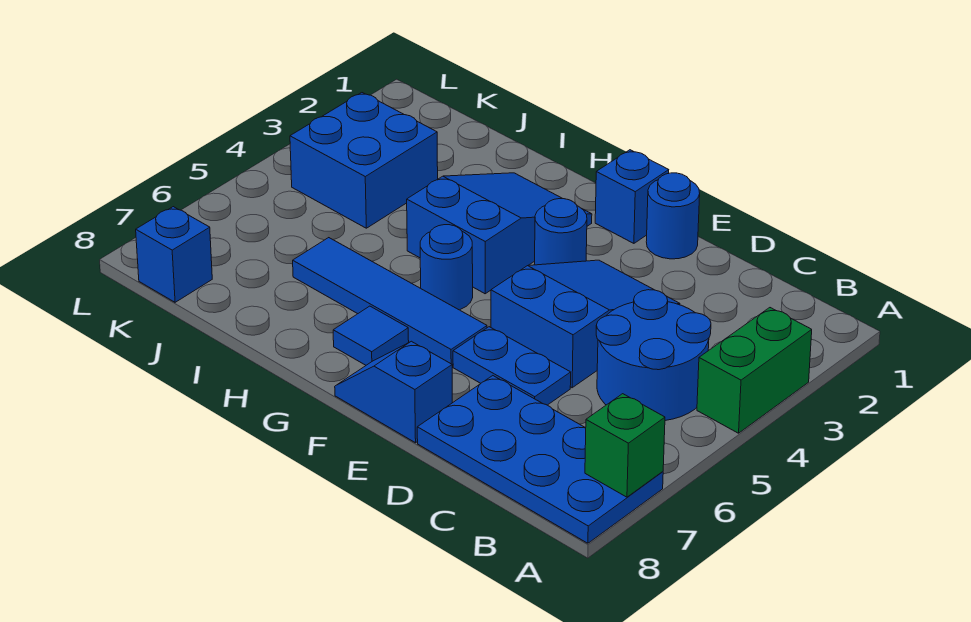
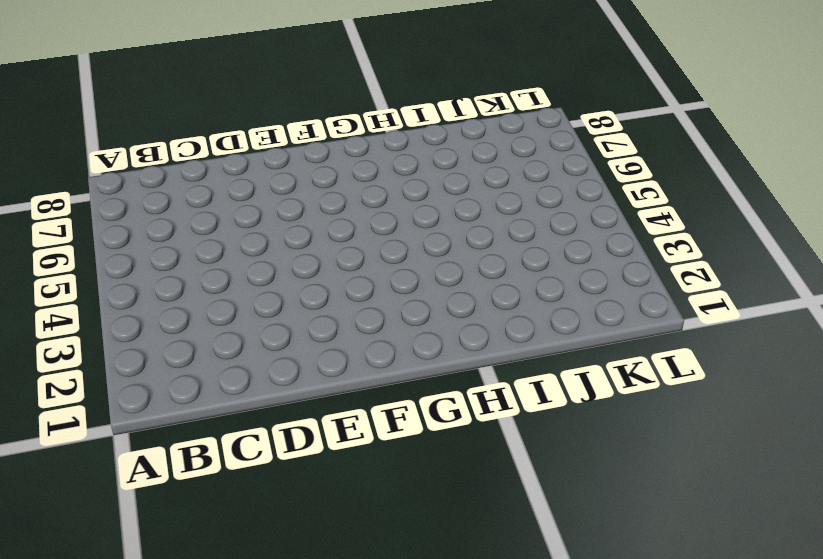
none -> green 1x2 brick [697,308,812,433]
none -> blue 2x4 plate [417,376,663,543]
none -> blue 2x2 round brick [596,290,711,421]

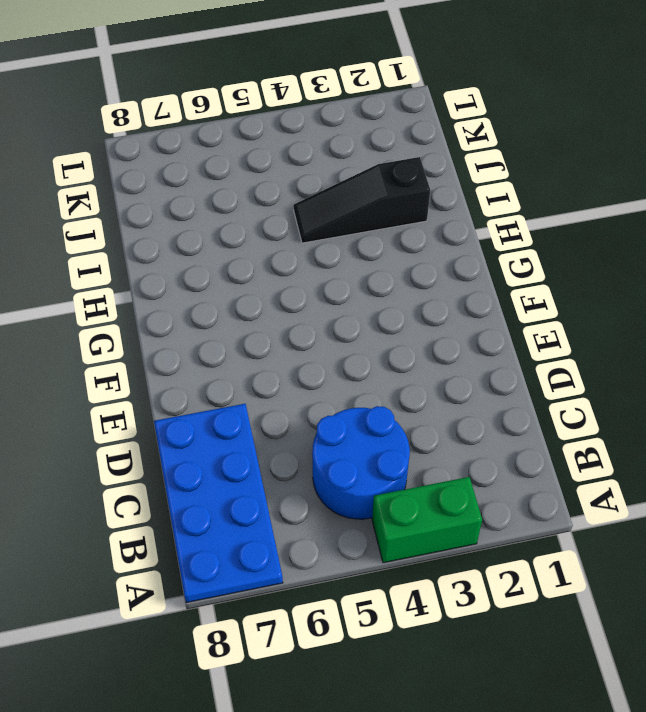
black 1x3 slope [293,157,430,243] -> none
none -> blue 2x3 slope [491,260,680,388]
none -> blue 1x2 plate [453,327,571,405]
none -> blue 1x1 round brick [646,173,700,259]

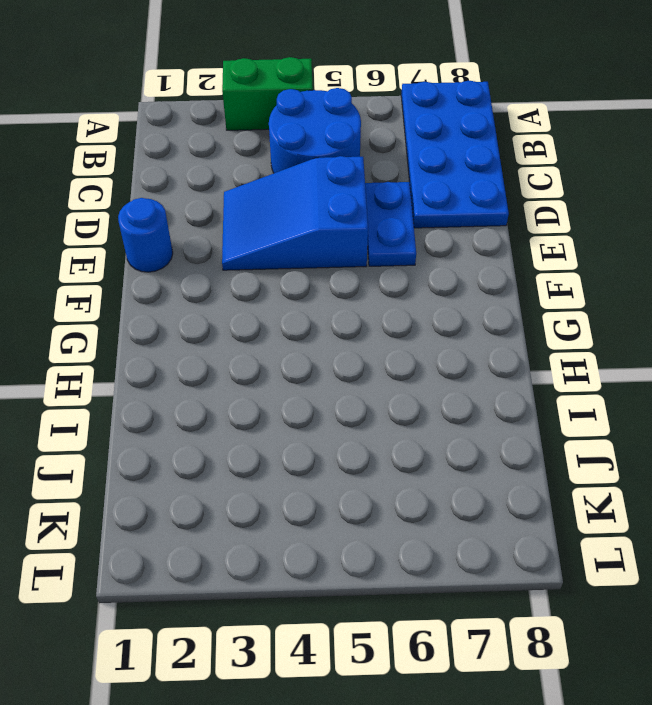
none -> blue 1x2 slope [335,341,452,443]
none -> blue 1x1 brick [595,150,669,243]
none -> blue 1x1 round brick [535,199,587,265]

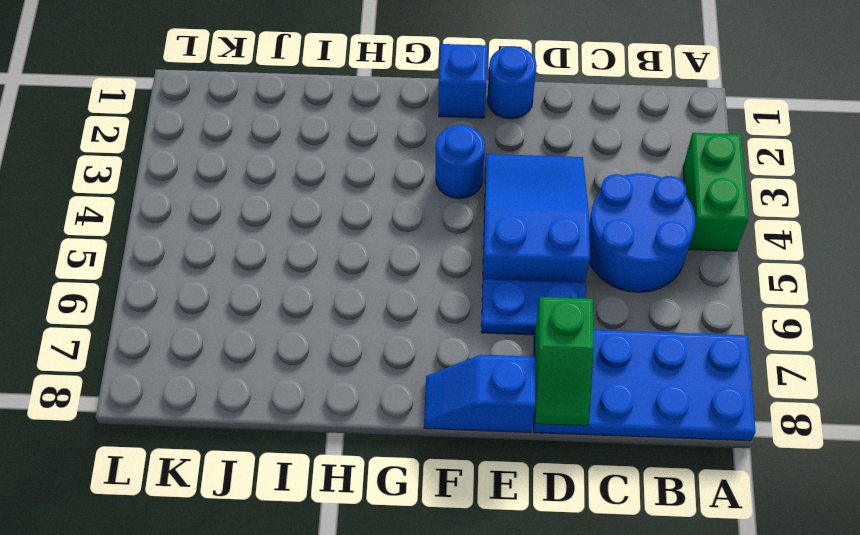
green 1x2 slope [535,297,594,426] -> none
none -> blue 1x4 tile [293,238,487,366]
none -> blue 2x3 slope [407,173,592,294]
none -> blue 1x1 round brick [420,225,473,310]

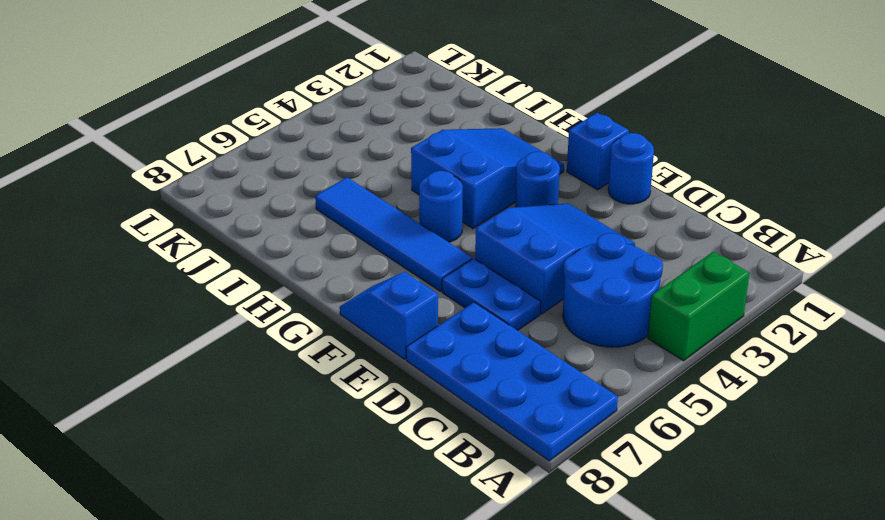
none -> blue 1x1 tile [333,306,409,365]
none -> blue 2x2 brick [290,93,438,228]
none -> blue 1x1 brick [136,207,212,302]

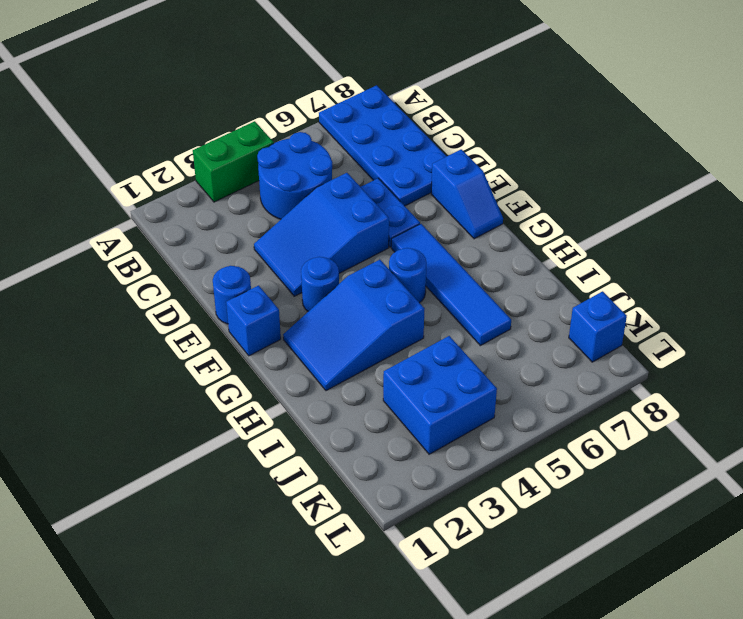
none -> blue 1x1 tile [333,306,409,365]
none -> green 1x1 brick [585,394,665,497]

